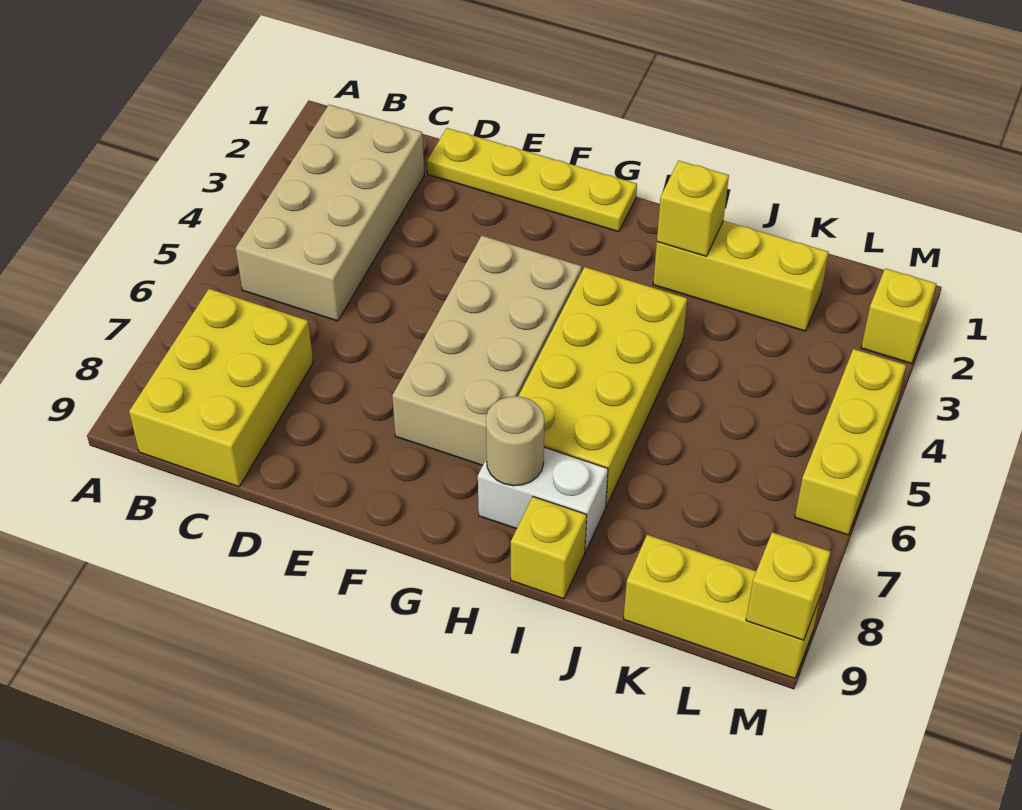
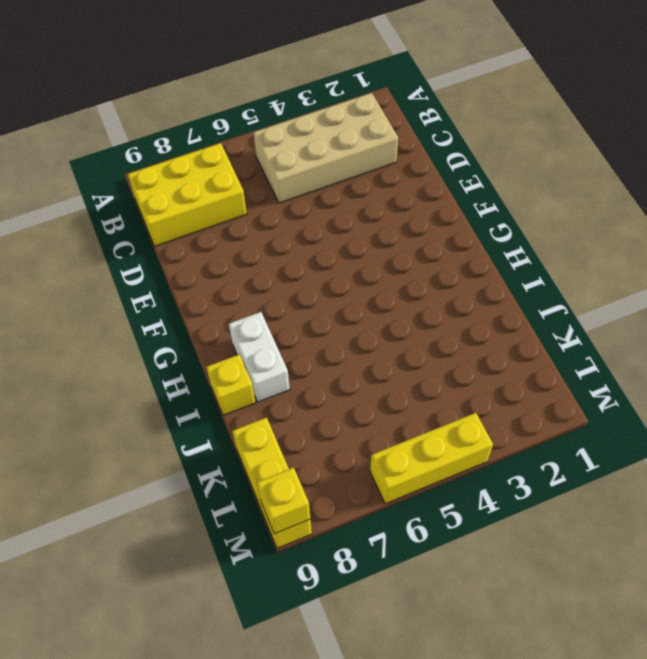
none -> yellow 1x4 plate [427,128,637,232]
none -> tan 2x4 brick [392,236,582,465]
none -> yellow 2x4 brick [519,267,687,506]

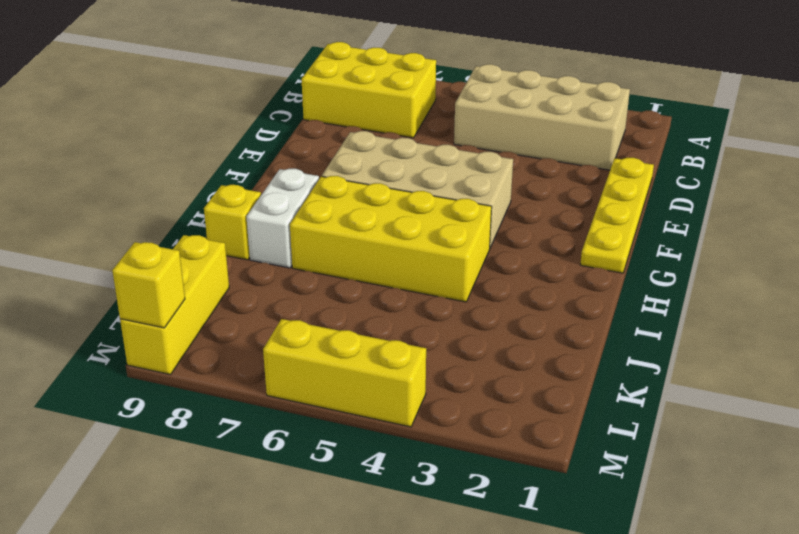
none -> yellow 1x3 brick [653,221,829,331]
none -> yellow 1x1 brick [861,268,936,364]
none -> tan 1x1 round brick [486,396,545,486]

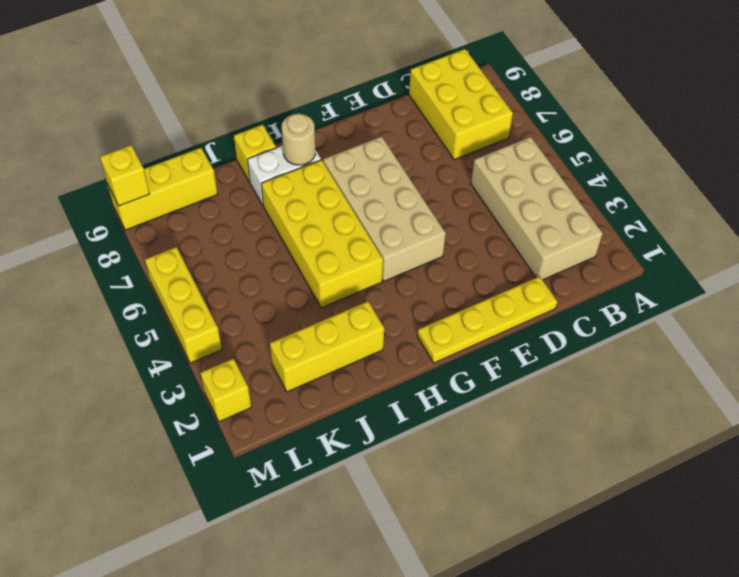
none -> yellow 1x1 brick [657,161,729,256]

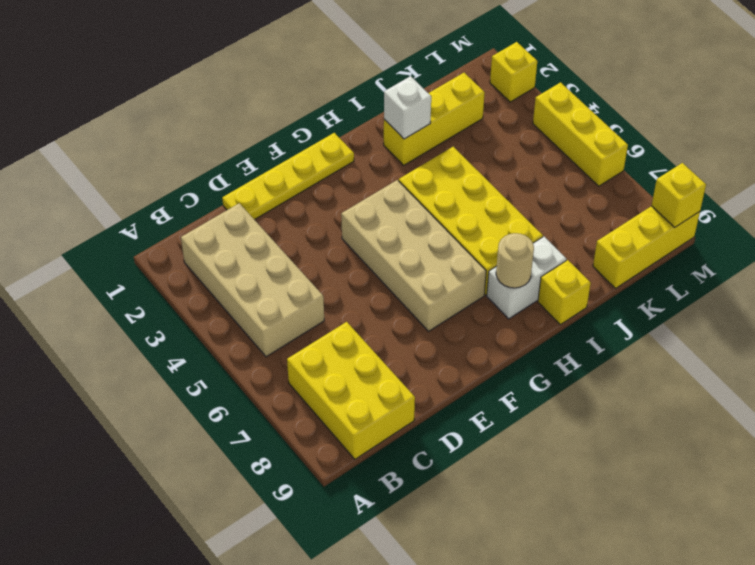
white 1x1 brick [384,76,431,139] -> yellow 1x1 brick [657,161,729,256]

